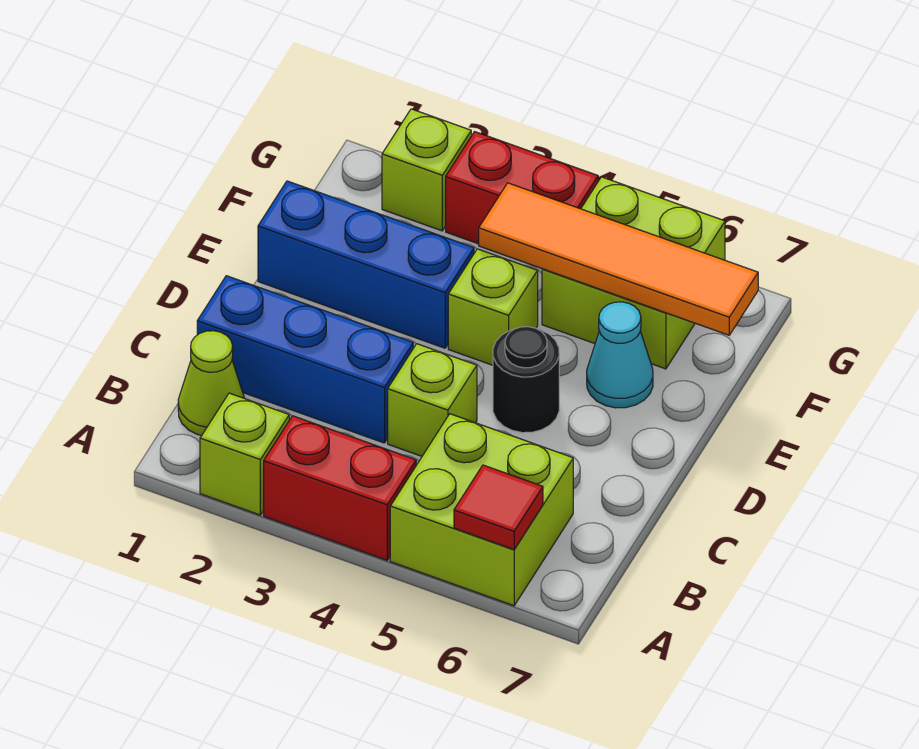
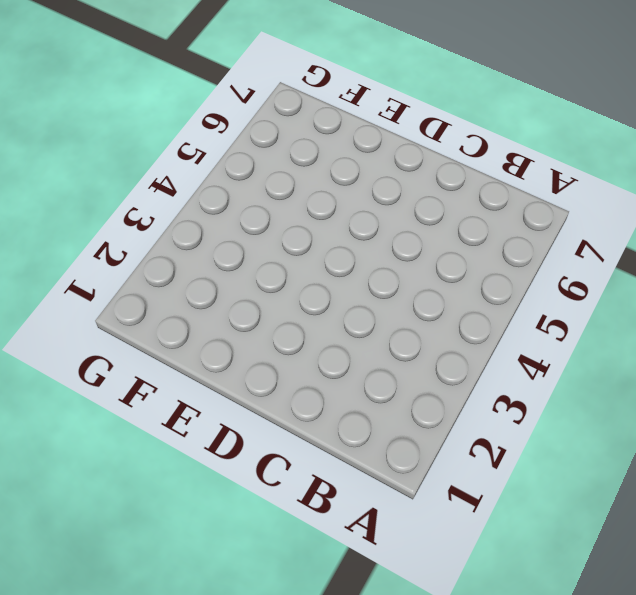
none -> lime 1x1 brick [200,393,289,515]
none -> red 1x2 brick [264,416,416,560]
none -> lime 2x2 brick [390,414,573,606]

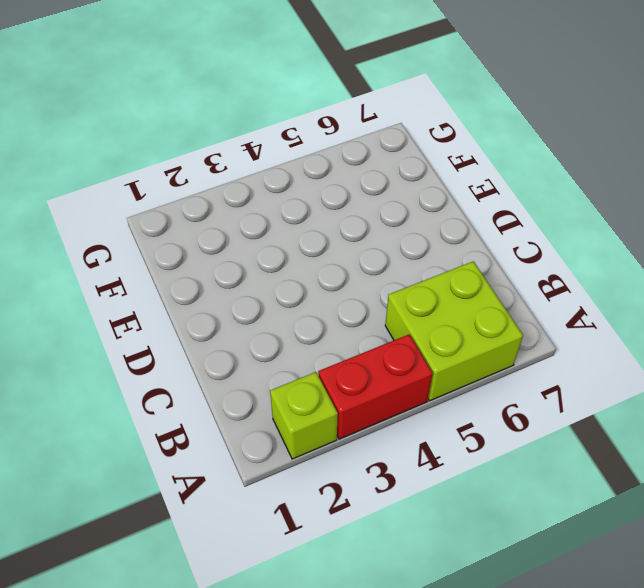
none -> lime 1x1 cone [178,331,244,435]
none -> blue 1x3 brick [197,276,413,443]
none -> lime 1x1 brick [388,344,477,456]

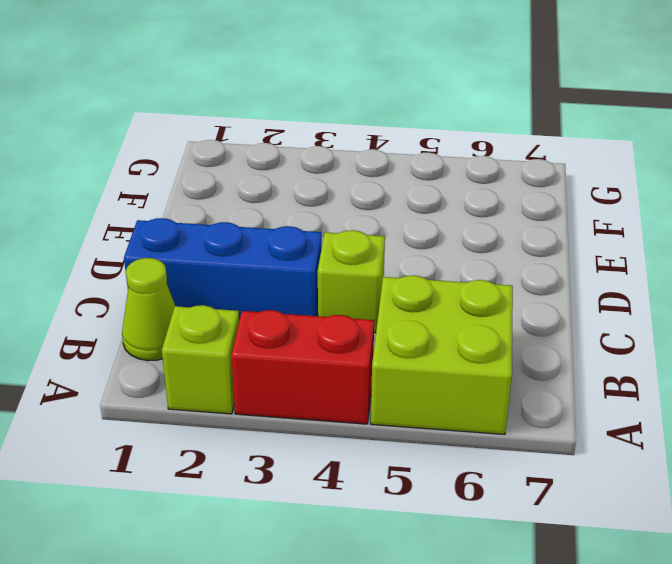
none -> black 1x1 round brick [493,327,559,433]
none -> blue 1x3 brick [258,181,474,348]
none -> lime 1x1 brick [448,249,538,365]

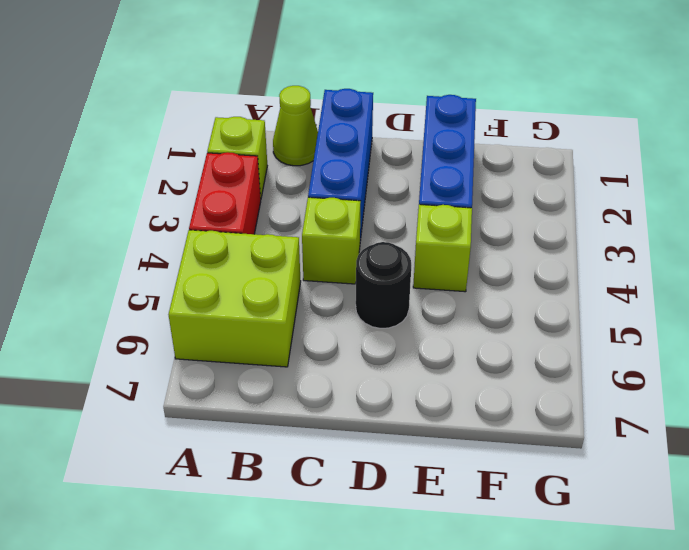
none -> cyan 1x1 cone [587,302,653,408]
none -> lime 2x2 brick [542,177,725,369]
none -> lime 1x1 brick [382,109,471,231]

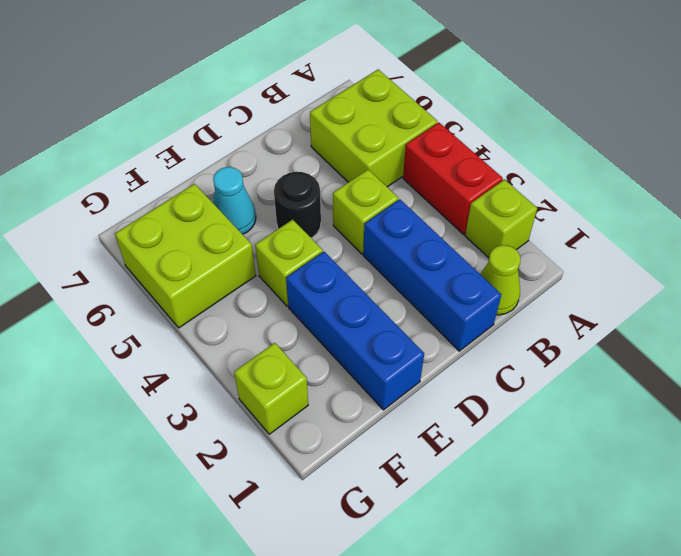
none -> red 1x2 brick [446,132,598,244]
none -> red 1x1 tile [454,465,543,549]
none -> orange 1x4 tile [479,183,758,335]

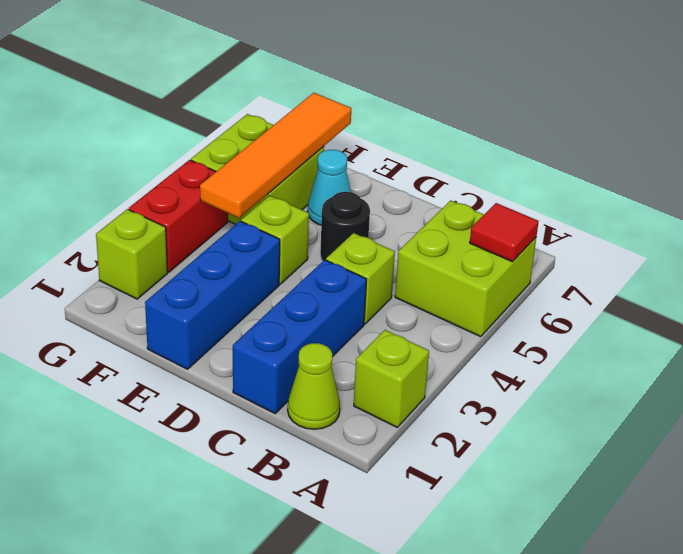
none -> red 1x2 brick [264,416,416,560]

